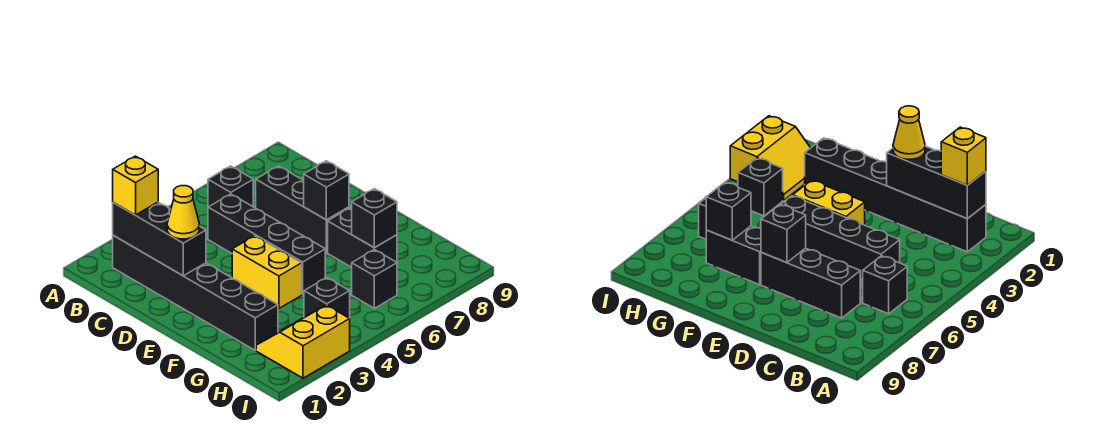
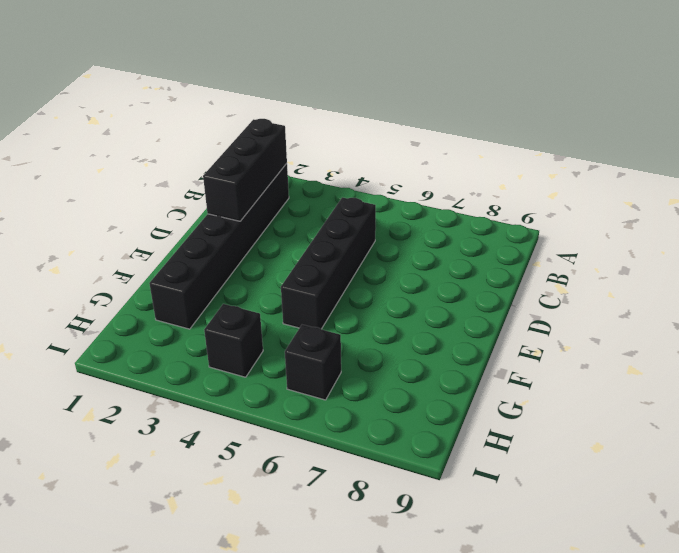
none -> black 1x1 brick [208,166,253,207]
none -> black 1x3 brick [256,166,349,253]
none -> yellow 1x2 brick [232,236,302,308]

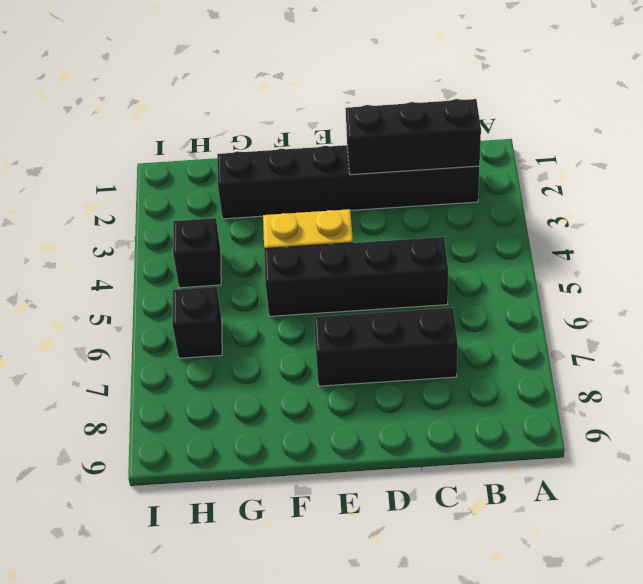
none -> black 1x1 brick [208,166,253,207]
none -> black 1x2 brick [328,208,397,267]
none -> yellow 2x2 slope [256,305,350,378]

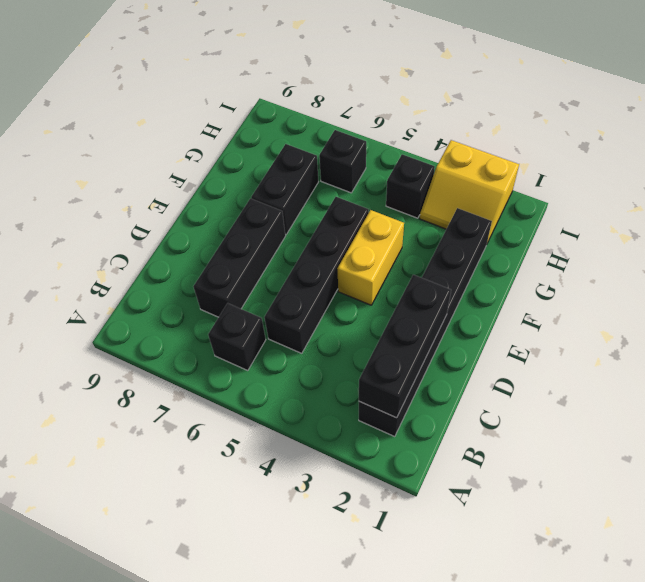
none -> black 1x1 brick [304,161,349,220]
none -> black 1x1 brick [352,189,397,248]
none -> yellow 1x1 brick [113,156,158,215]

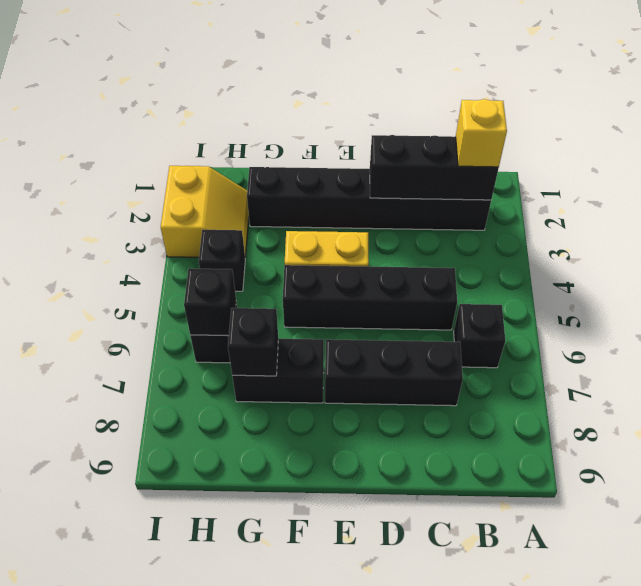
black 1x1 brick [184,268,236,336] -> black 1x1 brick moved to [304,161,349,220]
none -> yellow 1x1 cone [167,186,199,239]

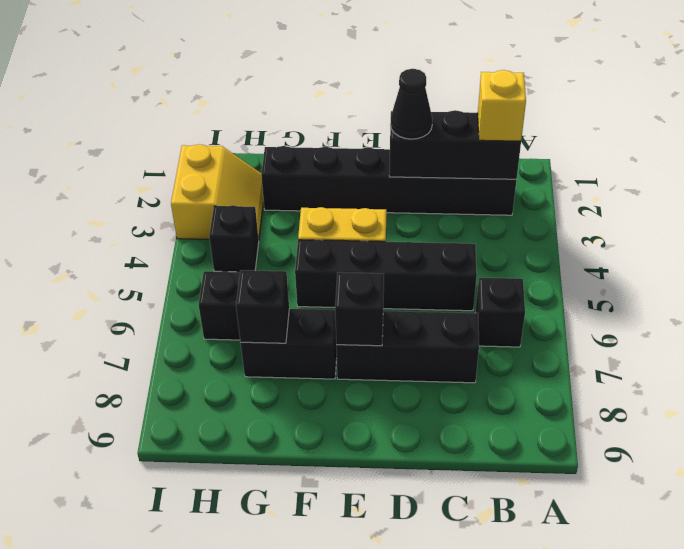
black 1x1 cone [390,69,432,139] -> yellow 1x1 cone [167,186,199,239]

